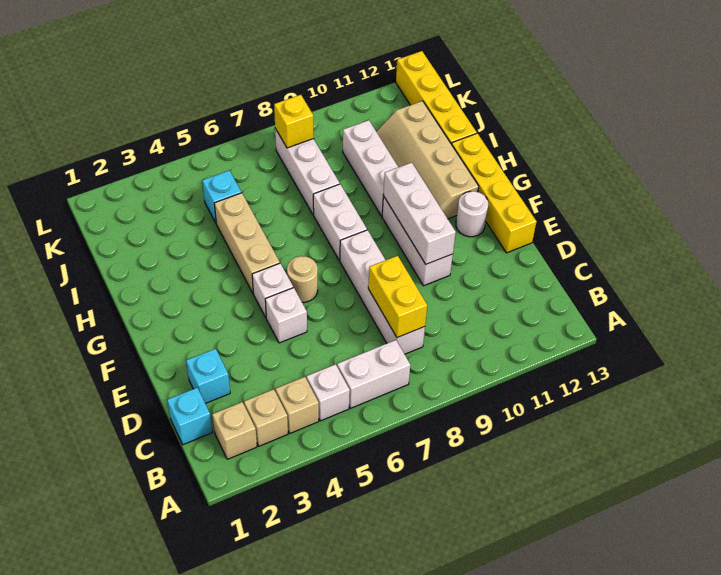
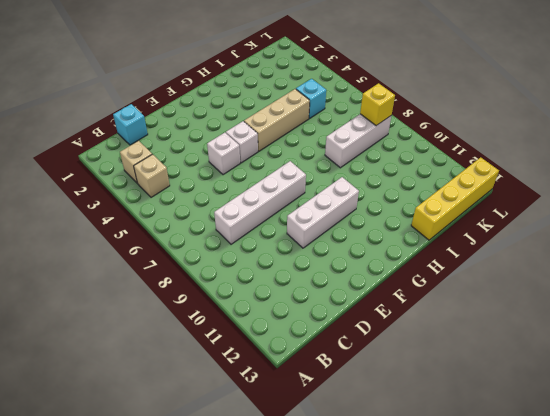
none -> tan 1x1 brick [212,402,257,459]
none -> white 1x1 brick [307,364,350,421]
none -> white 1x2 brick [337,340,410,408]

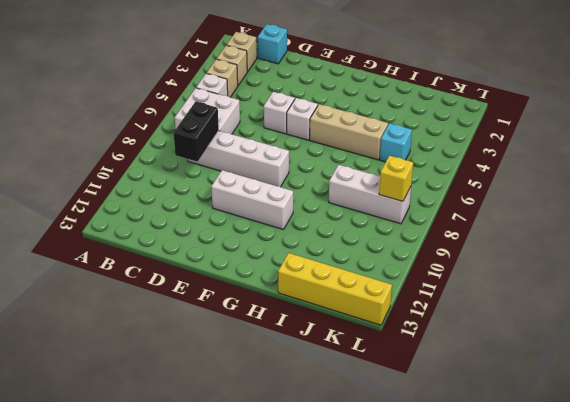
white 2x2 brick [175,88,240,134] -> white 1x2 brick [337,340,410,408]
black 1x2 brick [174,102,219,162] -> yellow 1x2 brick [368,256,427,338]
none -> cyan 1x1 brick [186,349,230,404]
none -> yellow 1x4 brick [452,133,536,253]
none -> tan 1x1 round brick [287,256,318,303]

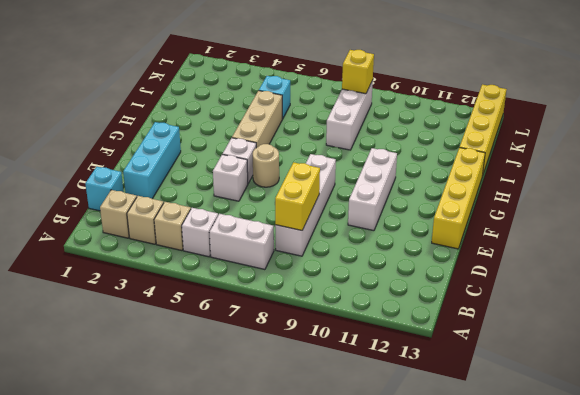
cyan 1x3 brick [123,122,181,199] -> cyan 1x1 brick [186,349,230,404]
none -> white 1x1 round brick [456,191,488,237]
none -> white 1x2 brick [313,184,367,260]
none -> tan 2x4 slope [376,101,479,219]

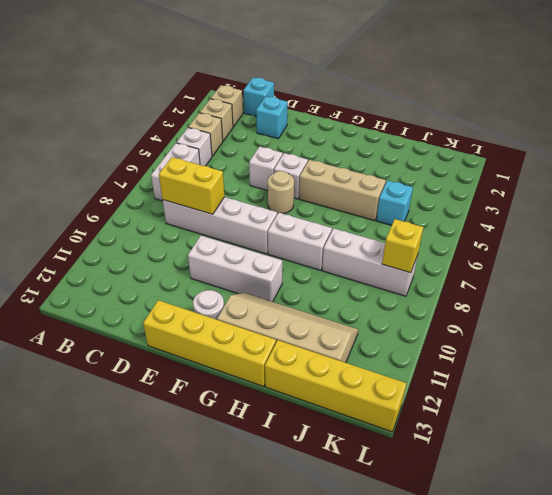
none -> white 1x3 brick [343,120,398,216]
none -> white 1x3 brick [383,163,456,264]

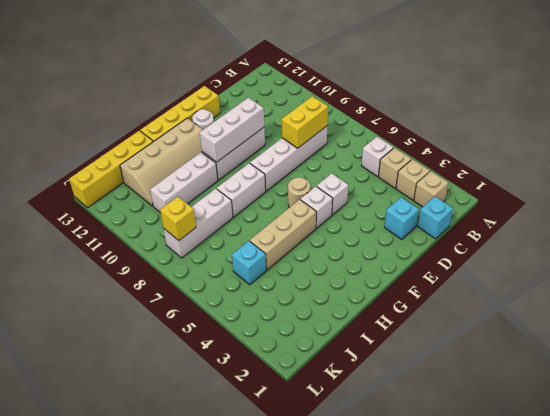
none -> white 1x2 brick [337,340,410,408]

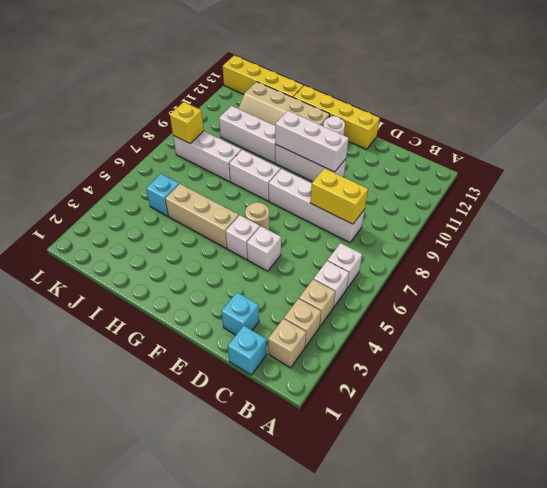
white 1x1 brick [328,243,362,288] -> white 1x2 brick [337,340,410,408]

